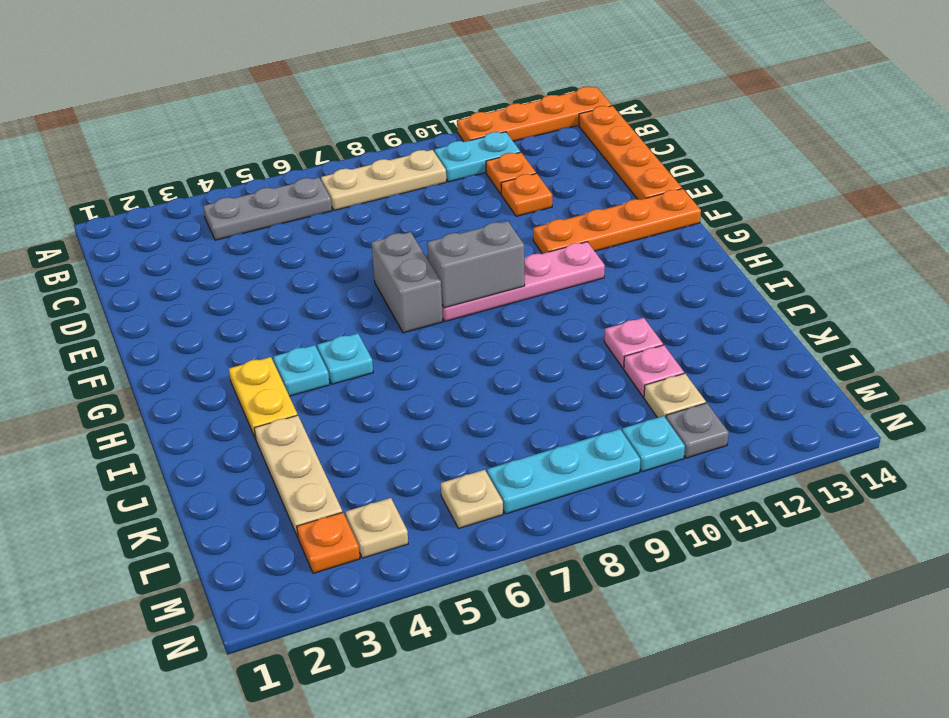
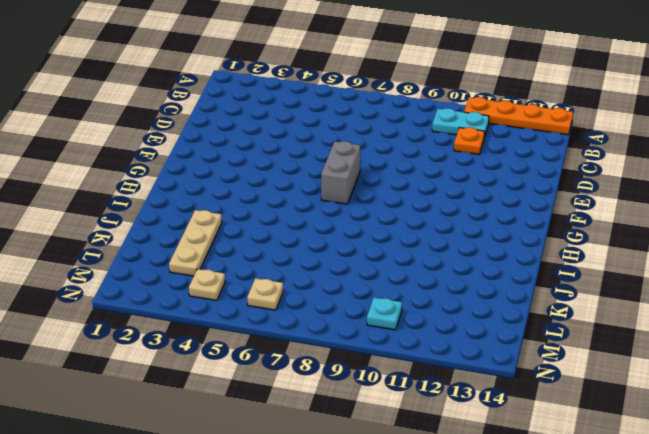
none -> grey 1x3 plate [203,177,332,240]
none -> tan 1x3 plate [321,150,446,210]
none -> orange 1x4 plate [579,106,682,200]

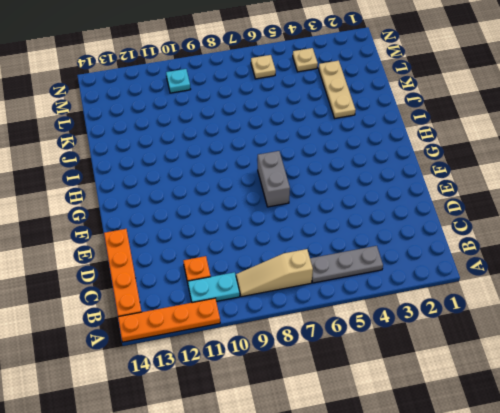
tan 1x3 slope [236,249,313,297] -> tan 1x3 plate [321,150,446,210]
none -> orange 1x1 plate [501,173,552,216]
none -> orange 1x4 plate [533,189,701,254]
none -> pink 1x4 plate [442,242,605,321]

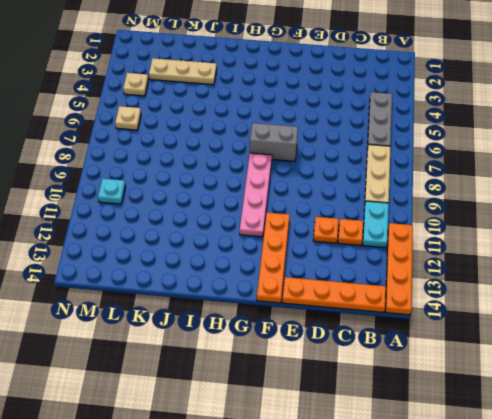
none -> yellow 1x2 plate [229,357,297,439]
none -> cyan 1x1 plate [273,345,330,396]
none -> cyan 1x1 plate [317,333,373,384]

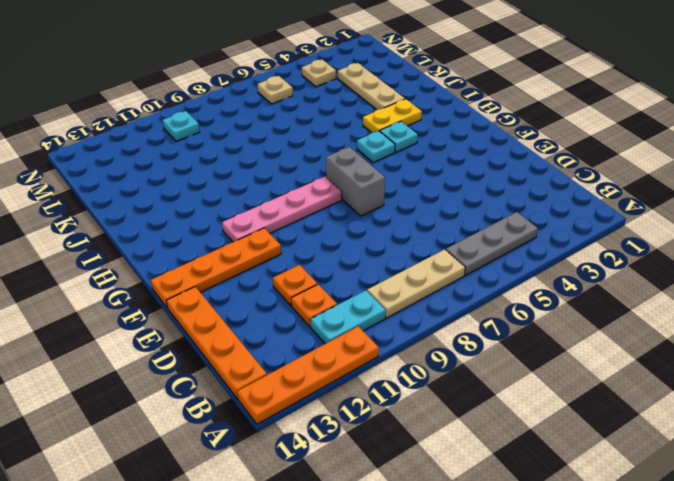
yellow 1x2 plate [363,99,422,133] -> yellow 1x2 plate turned to [229,357,297,439]
none -> pink 1x1 plate [604,318,663,368]
none -> pink 1x1 plate [624,345,684,397]
none -> tan 1x1 plate [644,373,706,418]

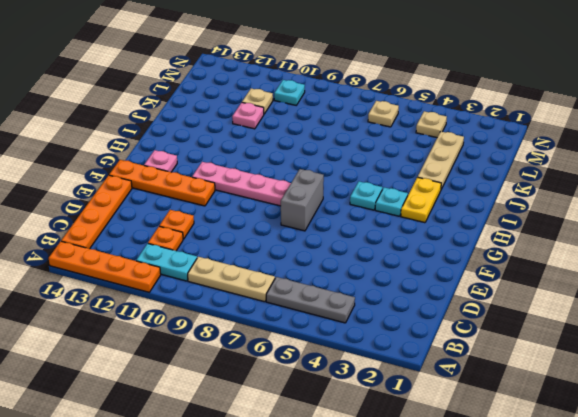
pink 1x1 plate [144,150,177,172] -> pink 1x1 plate moved to [604,318,663,368]
none -> orange 1x1 plate [297,512,360,573]
none -> cyan 1x3 plate [487,429,640,514]
none -> grey 1x1 plate [666,403,729,458]

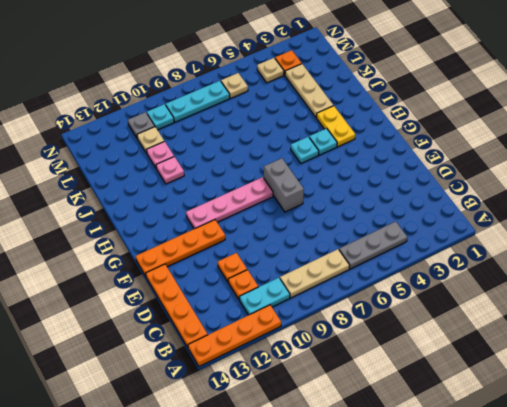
none -> grey 1x2 brick [427,221,525,308]

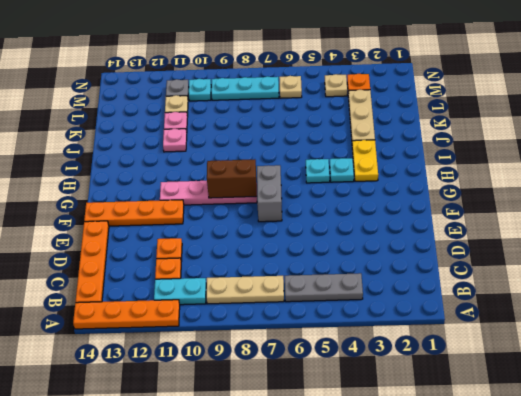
brown 1x2 brick [207,159,257,198] -> grey 1x2 brick [427,221,525,308]

